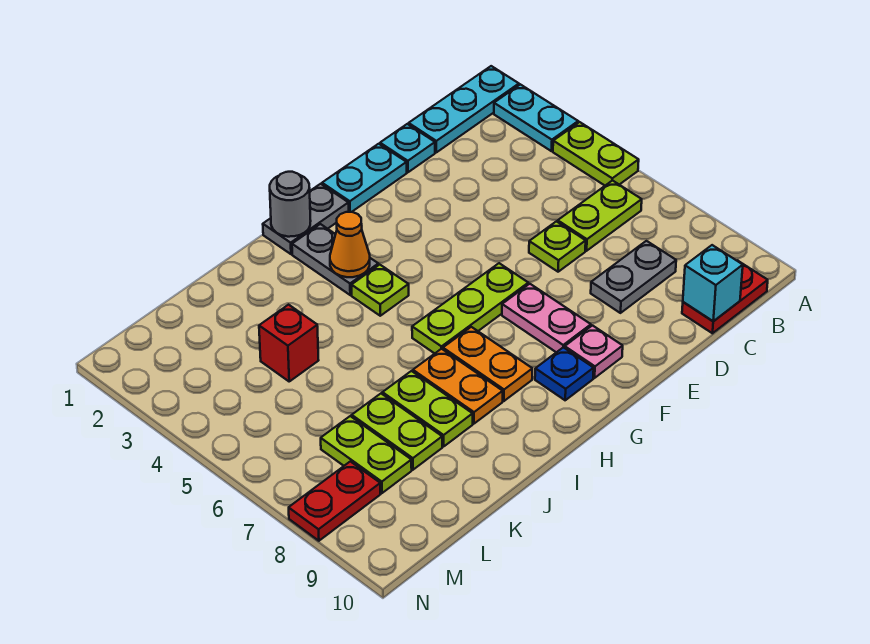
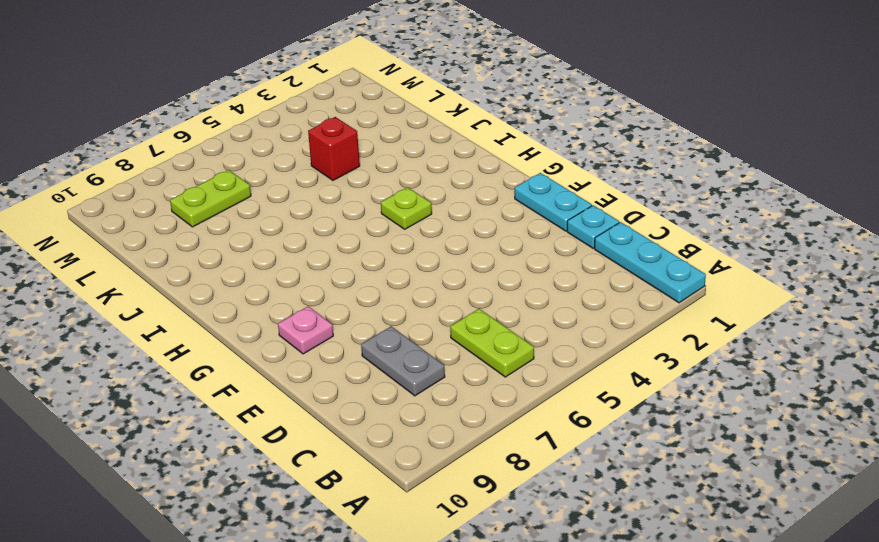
none -> cyan 1x2 plate [494,84,578,151]
none -> lime 1x2 plate [553,122,639,185]
none -> red 1x2 plate [682,260,768,333]

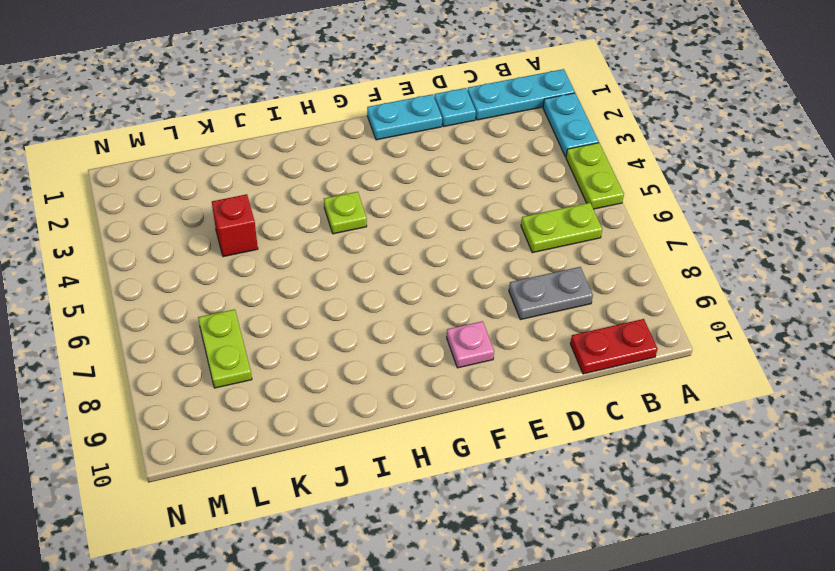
none -> lime 1x1 plate [529,221,586,272]
none -> lime 1x3 plate [412,263,528,354]
none -> pink 1x2 plate [502,284,591,352]

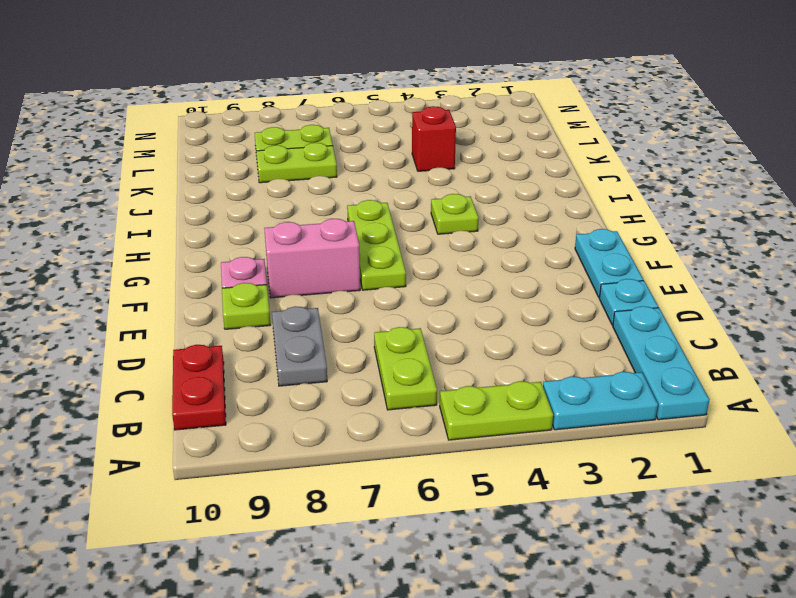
lime 1x1 plate [222,283,270,329] -> lime 1x1 plate moved to [529,221,586,272]
pink 1x2 brick [264,219,360,298] -> pink 1x2 plate [502,284,591,352]
none -> grey 1x2 plate [263,184,349,254]
none -> blue 1x1 plate [535,347,594,400]
none -> grey 1x2 plate [292,224,378,295]

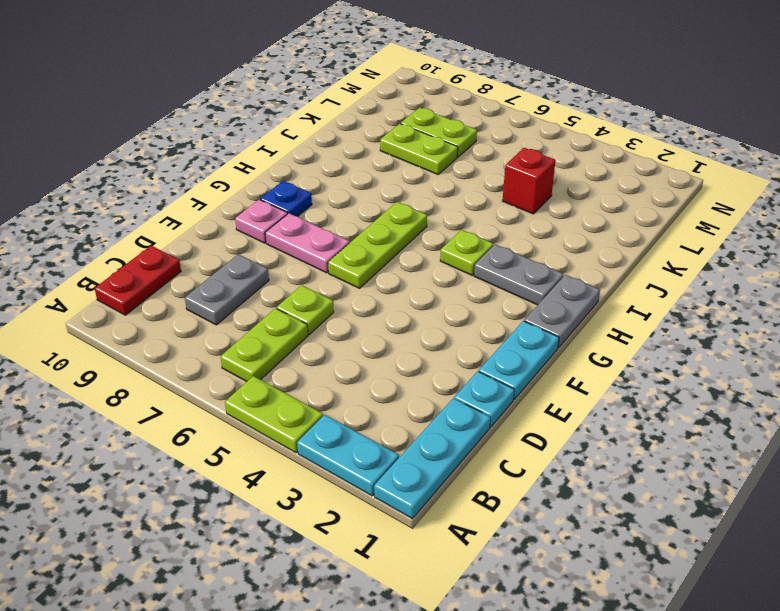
none -> orange 1x2 plate [443,327,532,401]
none -> orange 1x2 plate [413,349,503,424]
none -> lime 1x2 plate [382,371,473,447]

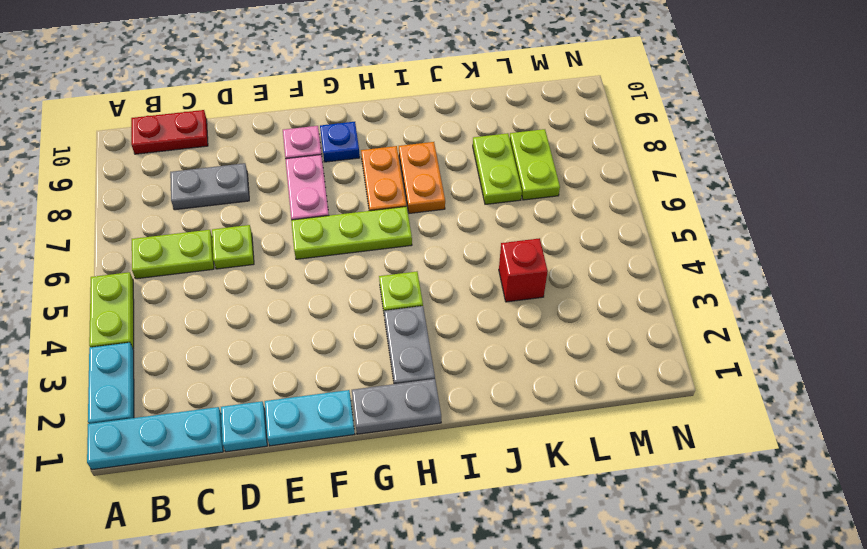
none -> lime 1x2 plate [382,371,473,447]
none -> red 1x2 plate [289,461,380,541]
none -> cyan 1x1 brick [683,245,743,321]

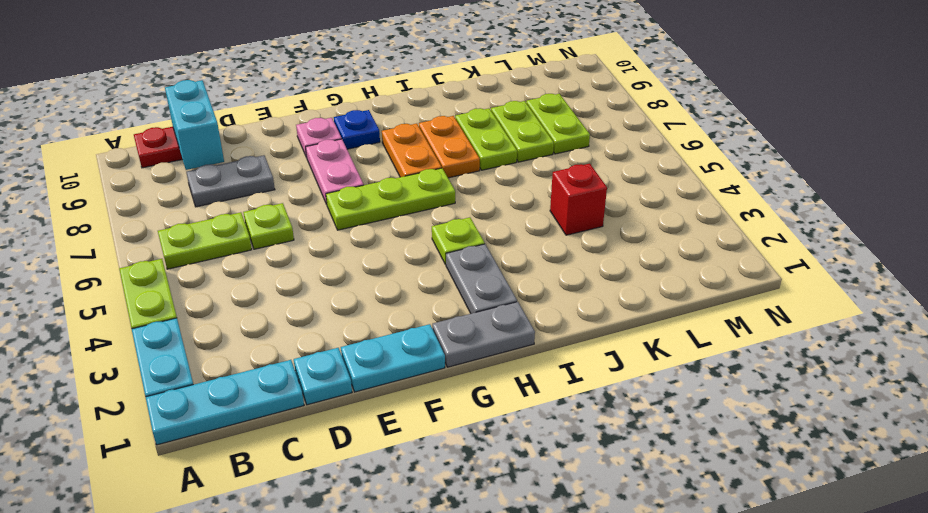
cyan 1x2 brick [165,80,224,170] -> cyan 1x1 brick [683,245,743,321]
none -> red 1x2 plate [289,461,380,541]
none -> grey 1x1 round brick [270,172,311,237]
none -> orange 1x1 cone [330,212,370,277]

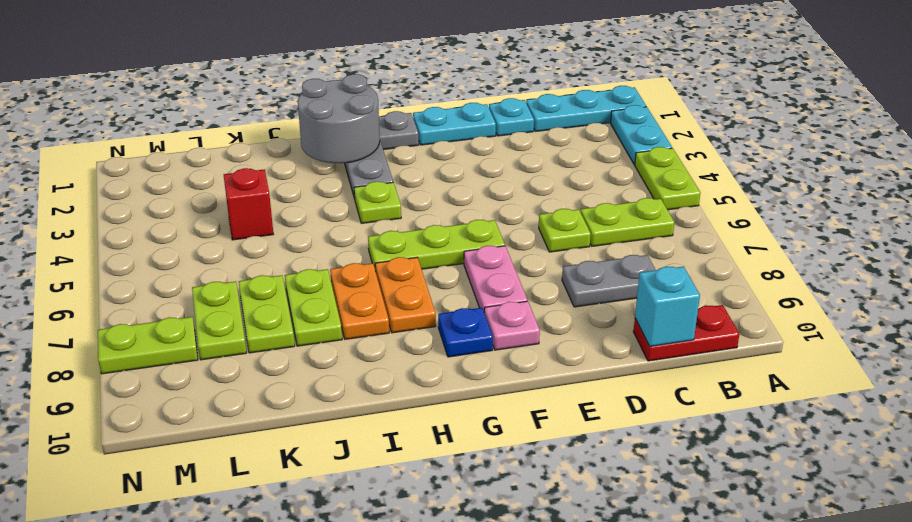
grey 2x2 round brick [298,74,380,163] -> grey 1x1 round brick [270,172,311,237]
lime 1x2 plate [98,317,198,374] -> red 1x2 plate [289,461,380,541]
none -> orange 1x1 cone [330,212,370,277]

